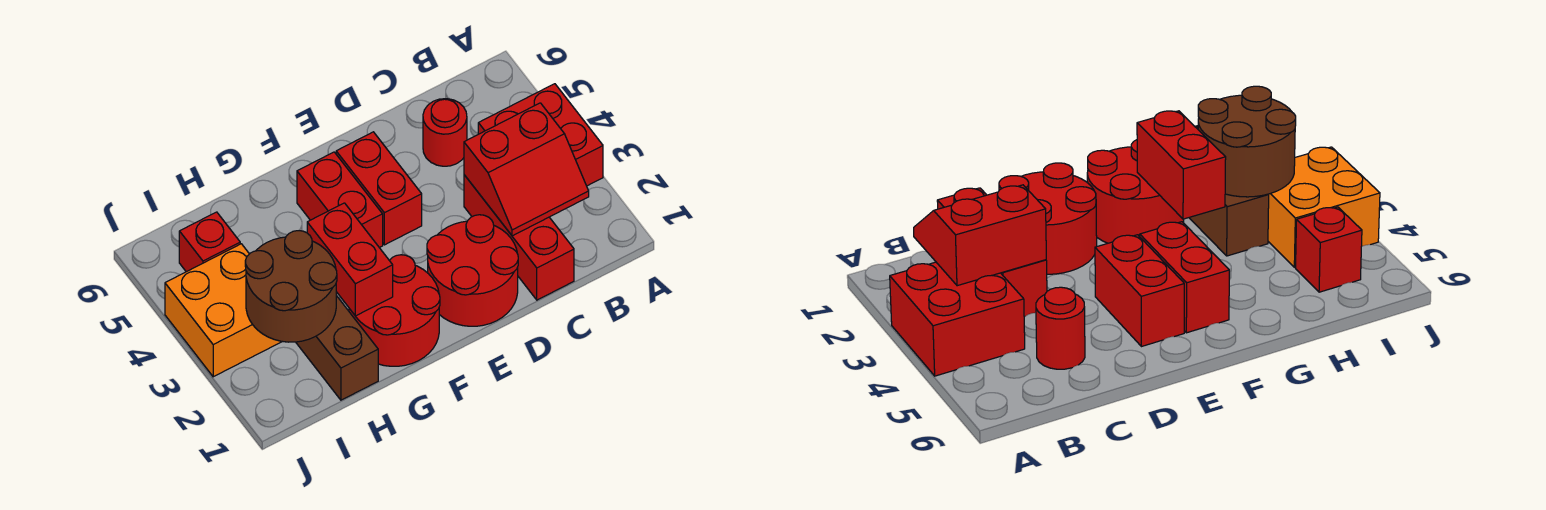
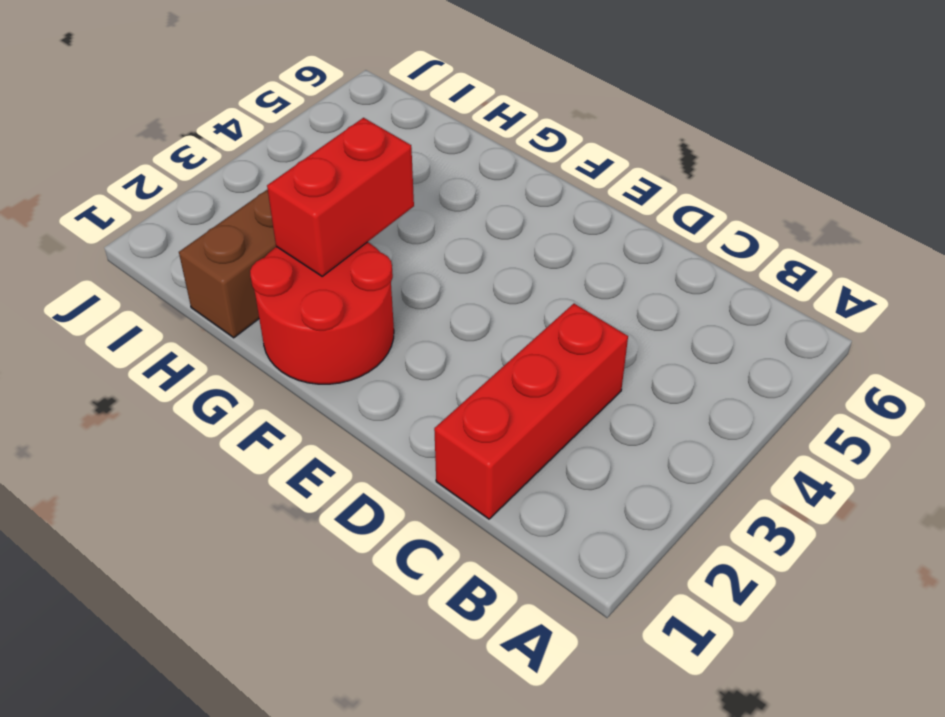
none -> red 2x2 brick [478,84,603,186]
none -> red 1x1 round brick [423,99,467,166]
none -> red 2x2 round brick [427,215,518,326]

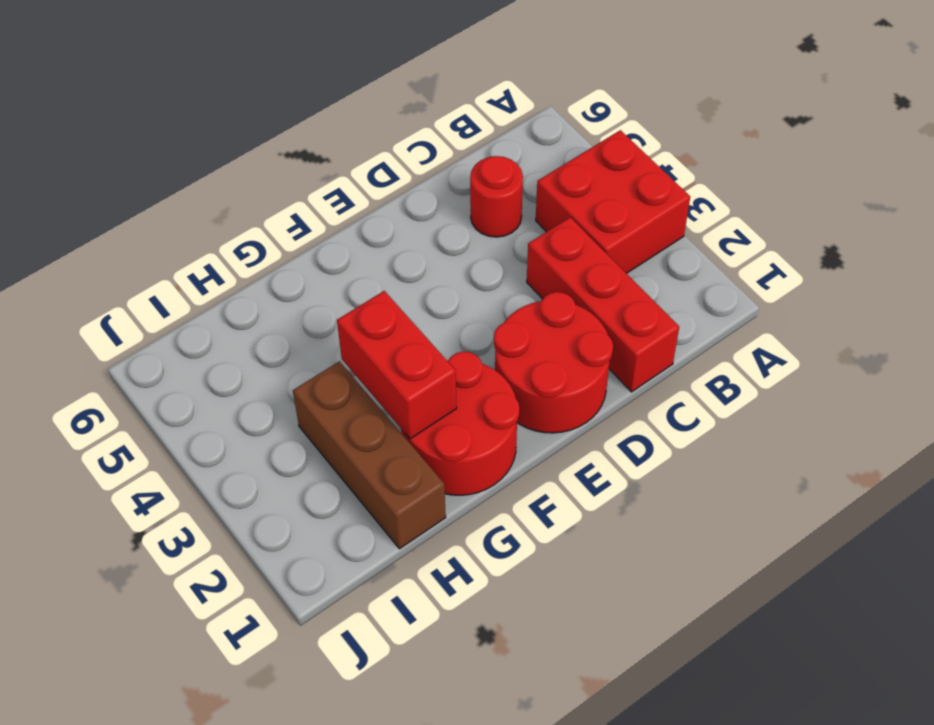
none -> red 1x2 brick [336,132,422,245]
none -> red 1x2 brick [297,152,383,248]
none -> orange 2x2 brick [165,244,282,377]

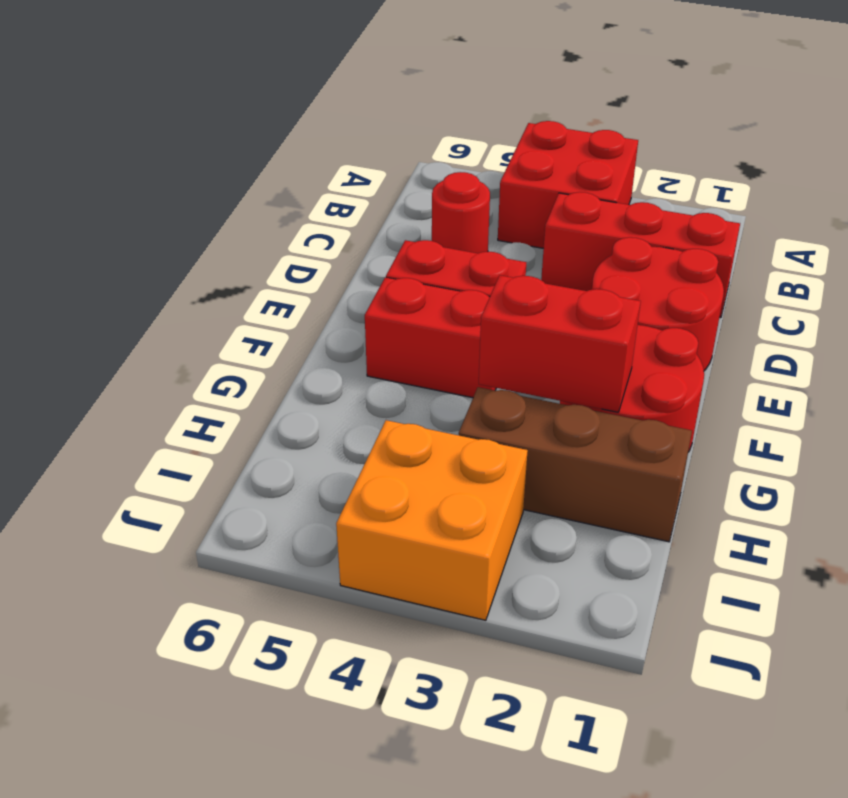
none -> red 1x1 brick [179,212,240,272]
none -> red 2x2 slope [464,103,589,236]
none -> brown 2x2 round brick [245,231,337,342]

